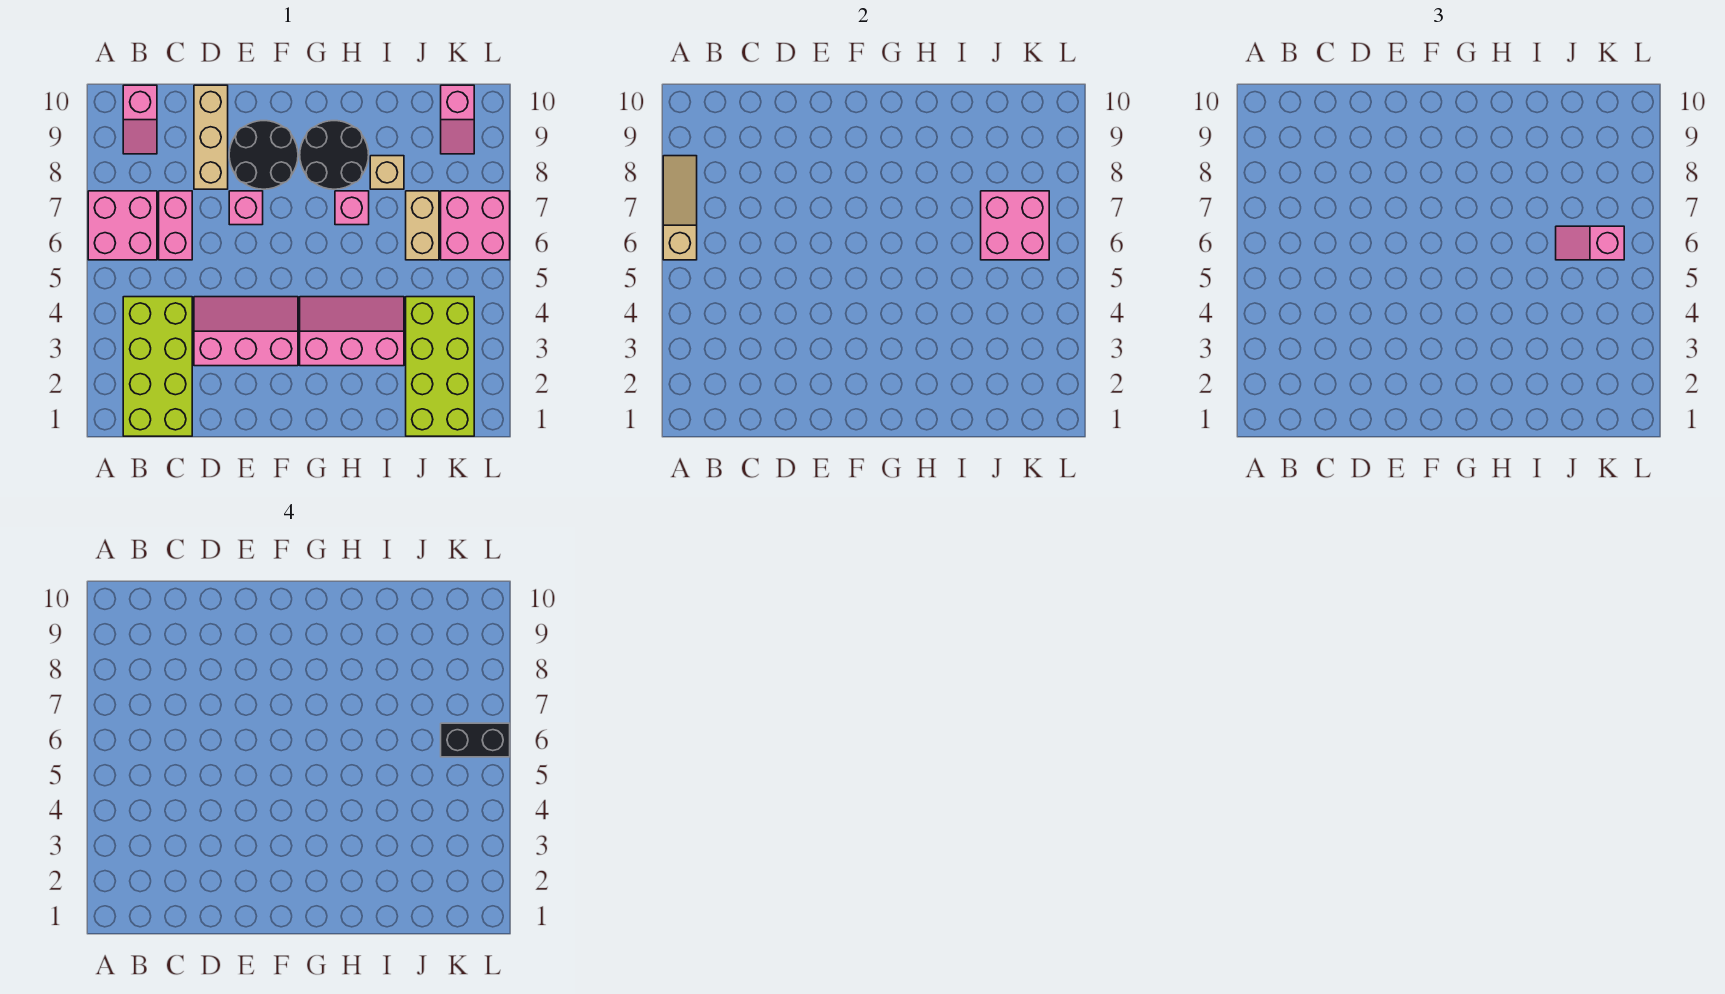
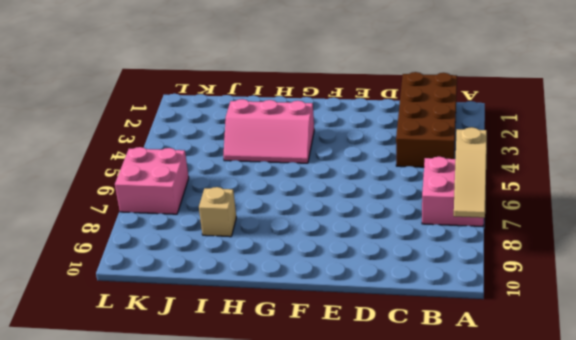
brown 2x4 brick [396,72,457,167] -> lime 2x4 brick [123,297,192,436]
none -> pink 1x2 slope [123,85,157,154]
none -> pink 1x2 brick [159,191,192,260]
none -> pink 2x3 slope [194,297,298,366]

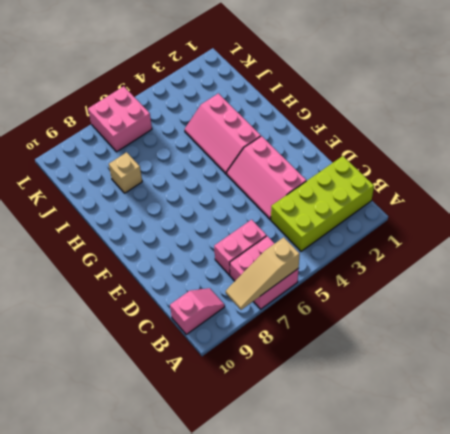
none -> tan 1x3 brick [194,85,228,189]
none -> pink 1x1 brick [229,191,263,225]
none -> black 2x2 round brick [229,121,298,189]

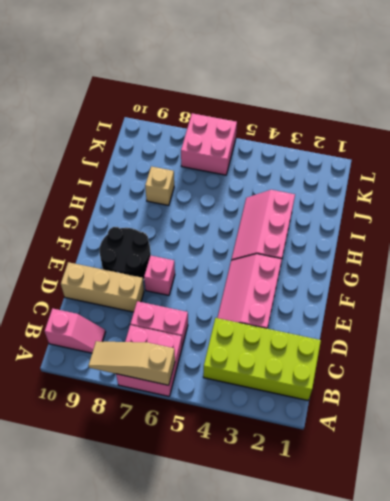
none -> black 2x2 round brick [300,121,369,189]
none -> pink 1x1 brick [335,191,369,225]
none -> lime 2x4 brick [406,297,474,436]

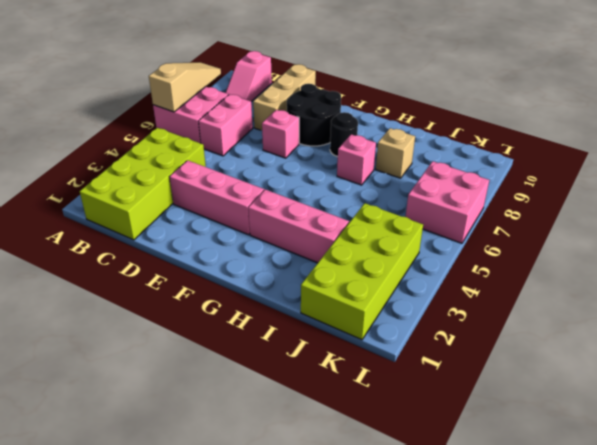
black 1x1 round brick [330,112,358,157] -> black 2x2 round brick [300,121,369,189]
none -> tan 1x2 brick [406,191,439,260]
none -> pink 1x2 slope [441,85,474,154]
none -> pink 2x2 brick [981,191,1049,260]

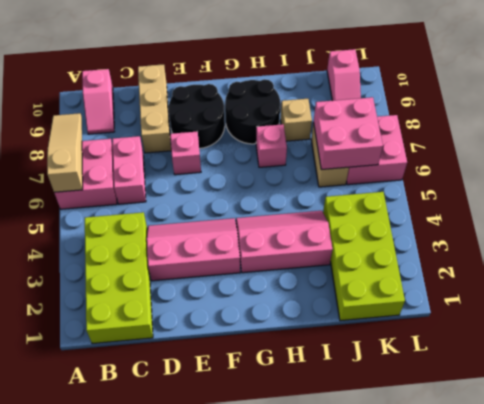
none -> pink 1x2 slope [1556,226,1624,260]
none -> black 1x2 brick [441,723,510,757]

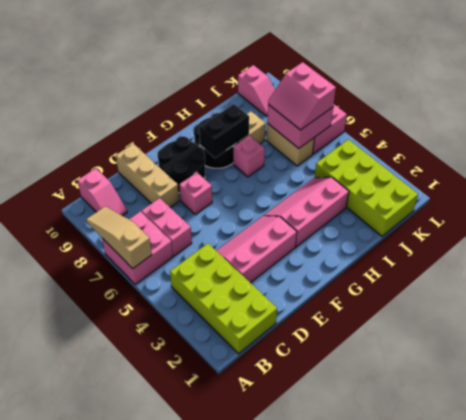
black 1x2 brick [199,104,249,158] -> black 1x2 brick moved to [441,723,510,757]
pink 2x2 slope [268,62,336,130] -> pink 1x2 slope [1556,226,1624,260]

